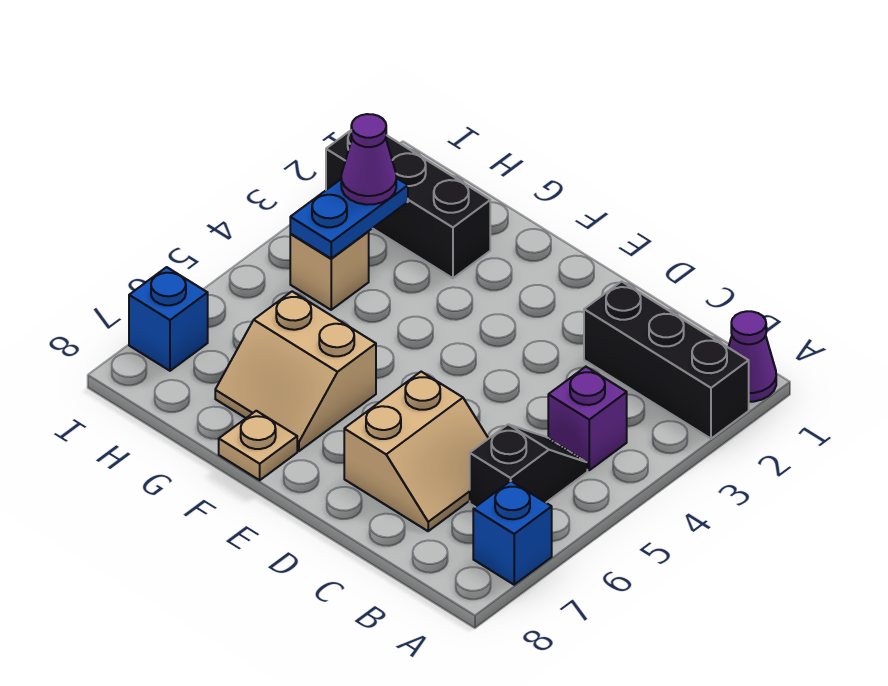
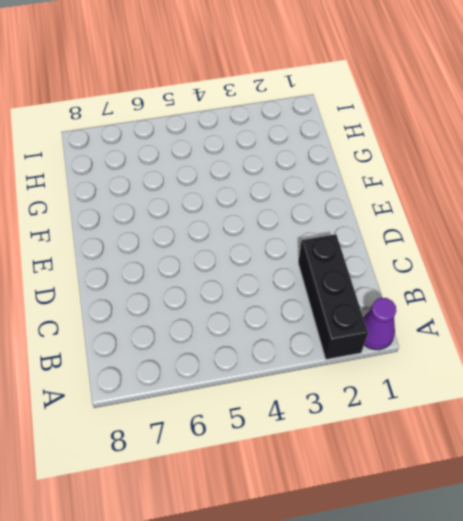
none -> blue 1x1 brick [473,481,552,585]
none -> purple 1x1 brick [548,367,627,470]
none -> black 1x2 slope [470,424,587,507]

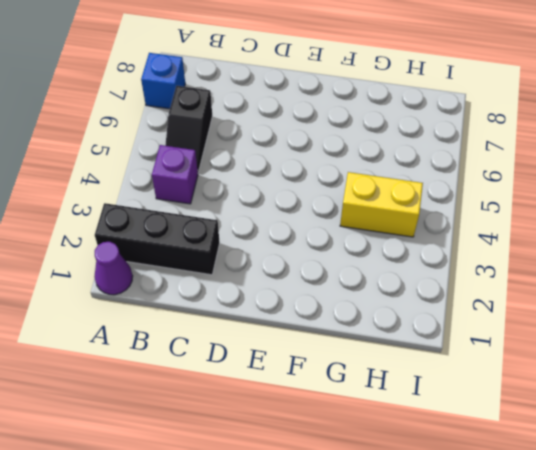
yellow 1x2 brick [340,172,423,237] -> tan 1x1 brick [290,232,369,310]
none -> tan 2x2 slope [344,372,489,531]
none -> tan 2x2 slope [215,291,376,451]
none -> tan 1x1 plate [219,411,297,480]

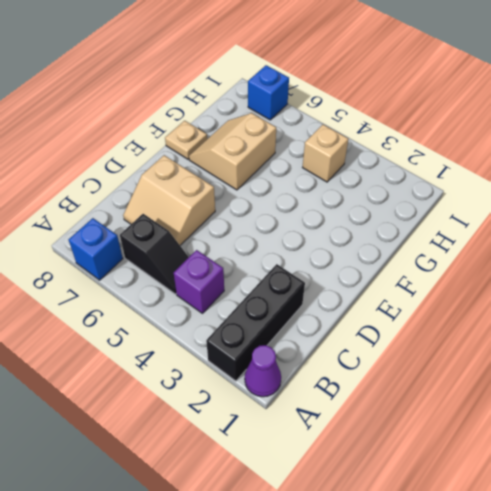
none -> black 1x3 brick [326,131,490,278]
none -> blue 1x2 plate [290,178,408,258]
none -> purple 1x1 cone [341,114,396,205]

